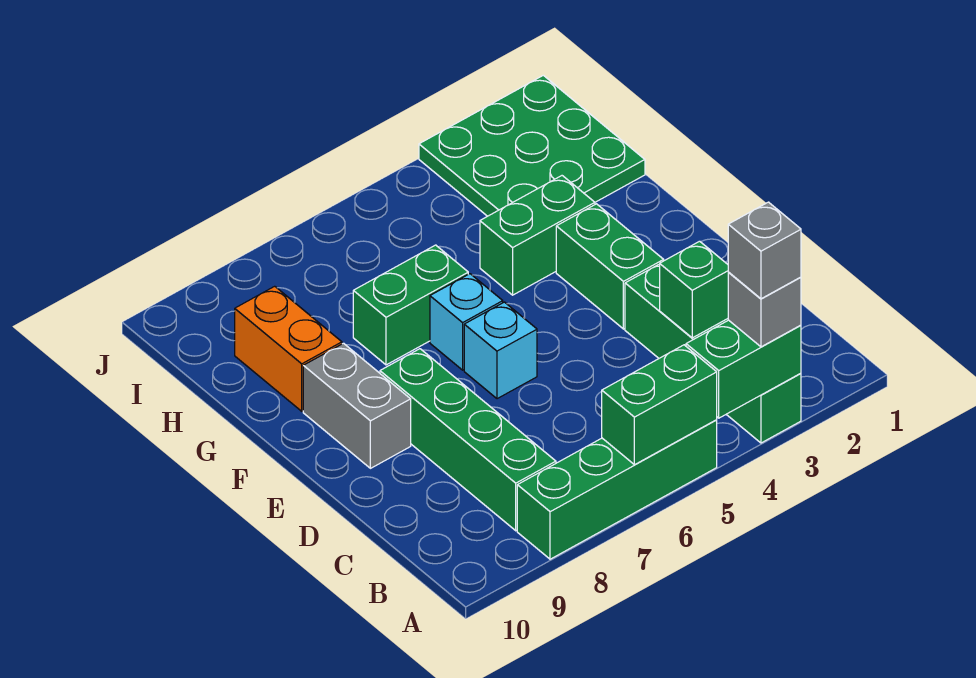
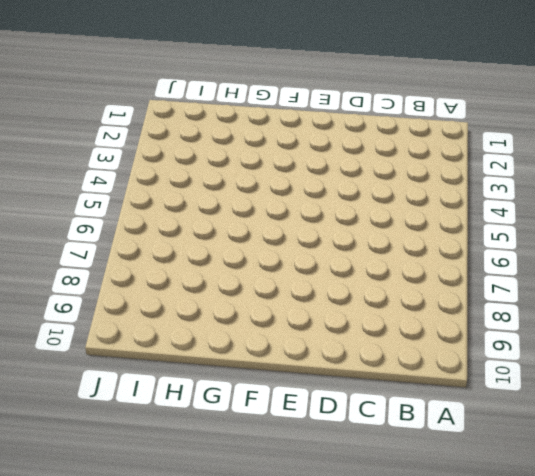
none -> green 1x4 brick [625,264,801,443]
none -> green 1x4 brick [517,420,717,559]
none -> green 1x4 brick [380,349,556,531]

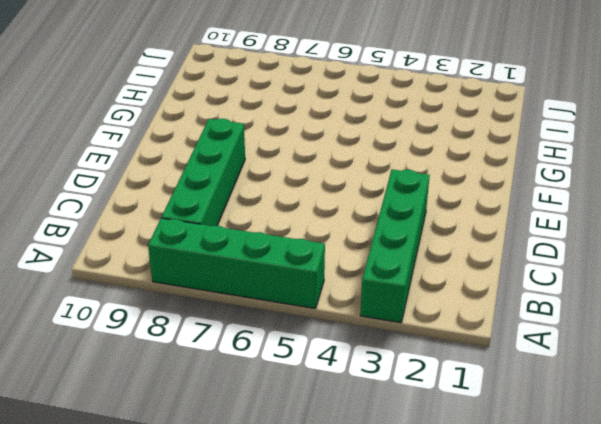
none -> green 1x2 brick [556,204,664,329]
none -> cyan 1x1 brick [464,302,537,399]
none -> grey 1x2 brick [303,343,411,468]

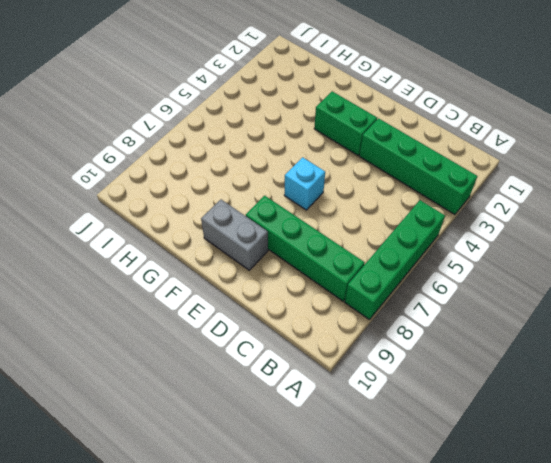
none -> cyan 1x1 brick [430,274,503,370]
none -> green 1x2 brick [480,176,595,295]
none -> green 1x2 brick [353,245,468,365]

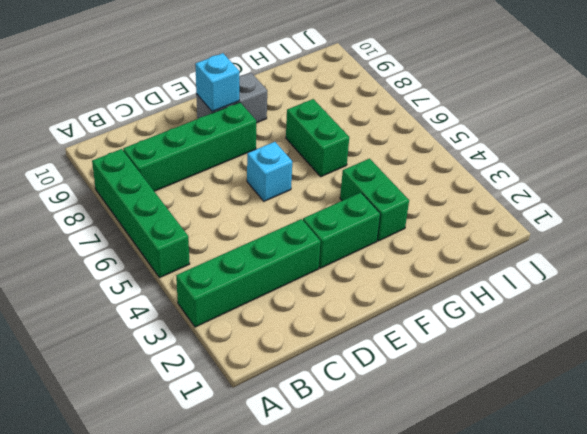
cyan 1x1 brick [195,53,239,112] -> cyan 1x1 brick moved to [430,274,503,370]
none -> orange 1x2 brick [235,286,342,411]
none -> green 3x3 plate [419,75,645,216]
none -> green 1x2 brick [686,320,801,418]

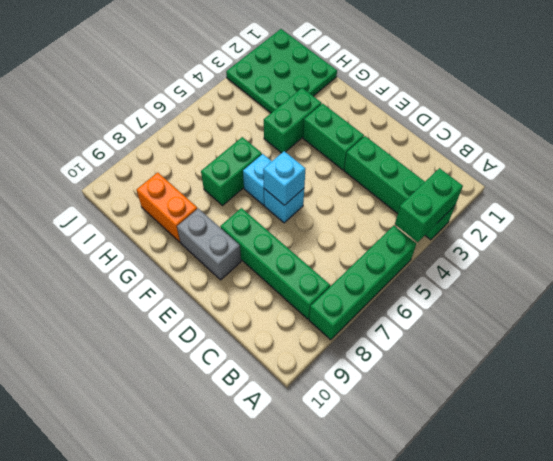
cyan 1x1 brick [263,151,305,205] -> none
none -> green 1x2 brick [602,345,717,465]
none -> green 1x1 brick [660,241,728,338]
none -> grey 1x1 brick [728,272,801,347]

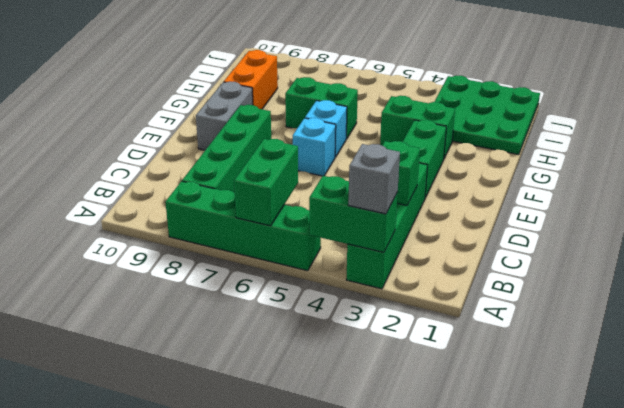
green 1x2 brick [234,139,298,226] -> green 1x2 brick turned to [602,345,717,465]
none -> grey 1x1 brick [728,202,801,299]

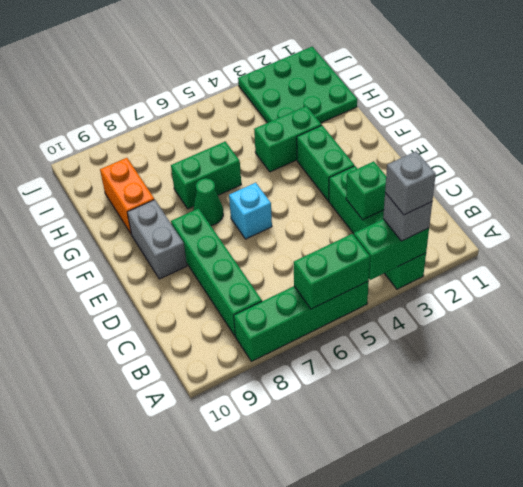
green 1x1 cone [193,178,223,226] -> none
none -> cyan 1x1 brick [430,274,503,370]

